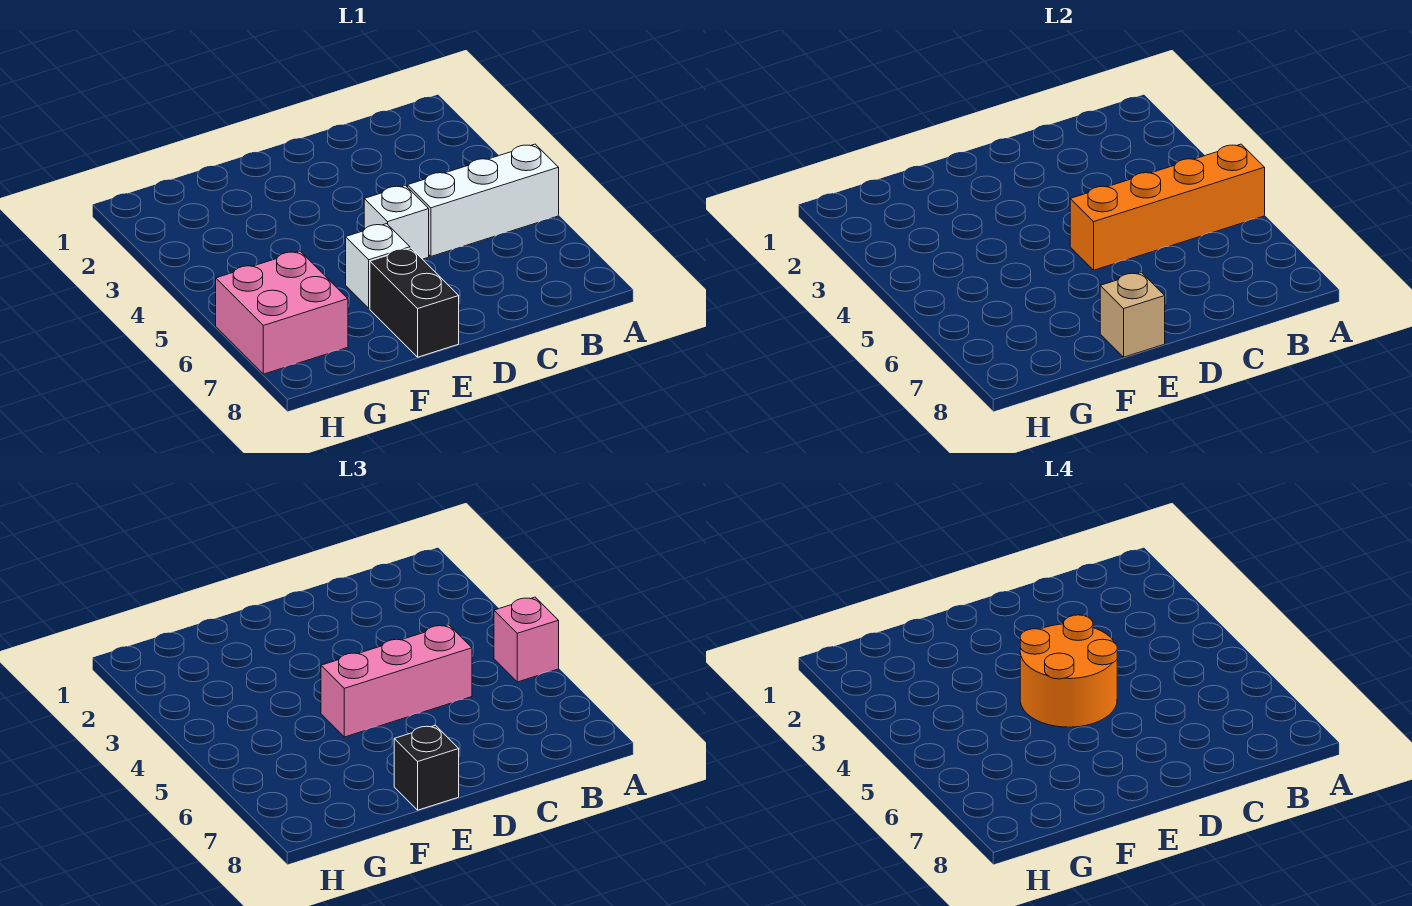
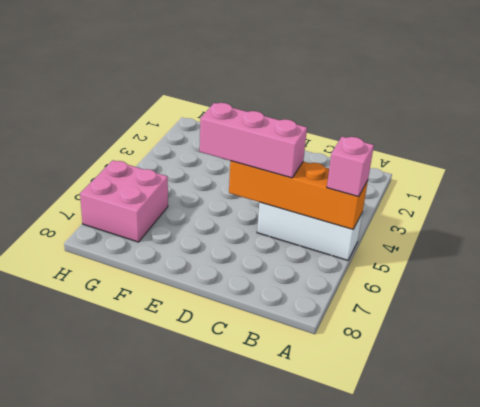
none -> white 1x1 brick [364,185,429,259]
none -> white 1x1 brick [346,224,410,308]

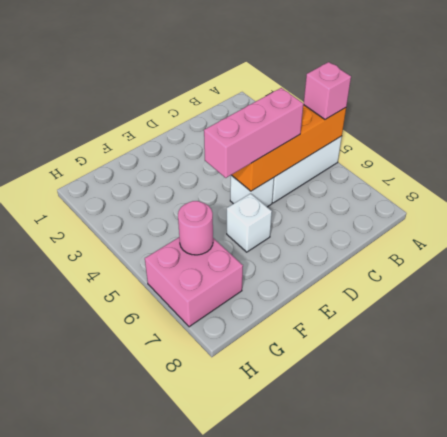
pink 1x1 round brick [178,201,213,255] -> none
none -> black 1x2 brick [370,248,459,357]
none -> tan 1x1 brick [1100,272,1165,357]

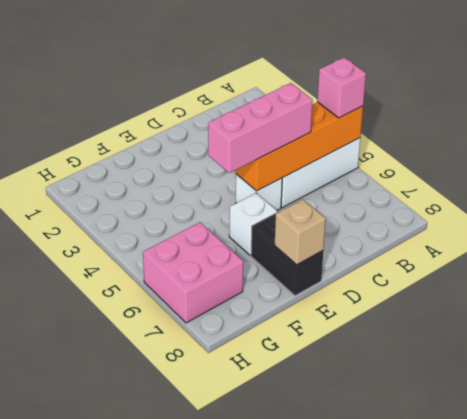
none -> black 1x1 brick [394,725,459,810]
none -> orange 2x2 round brick [1020,615,1117,727]

